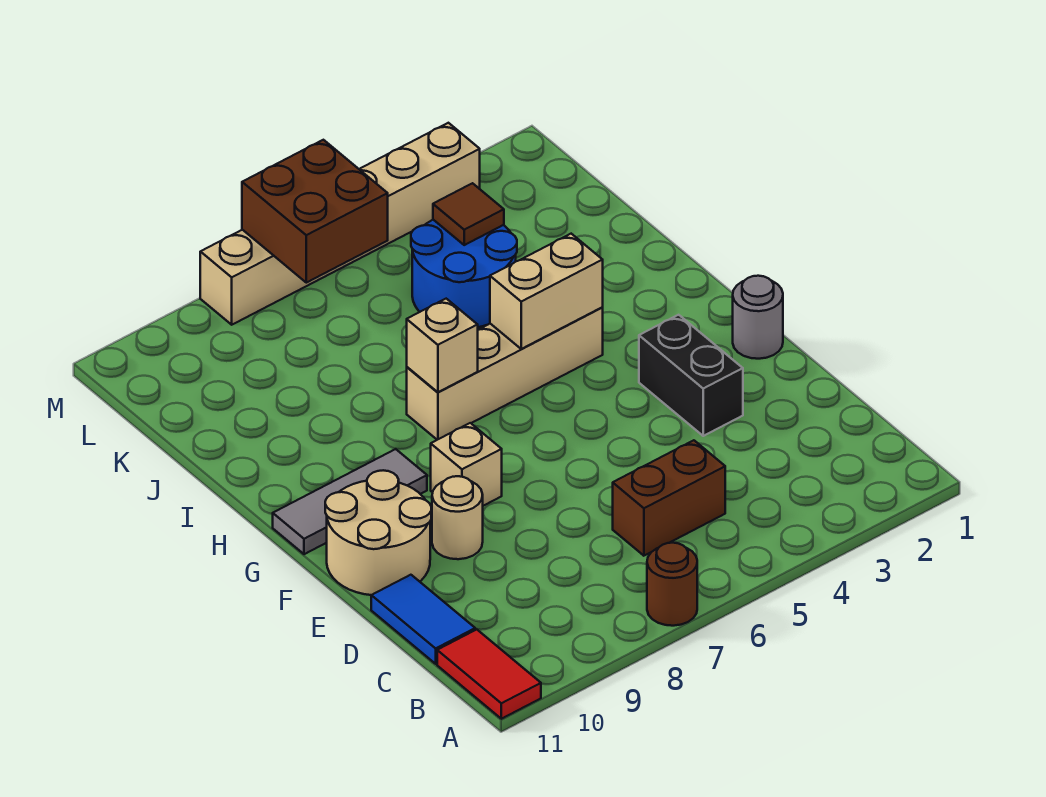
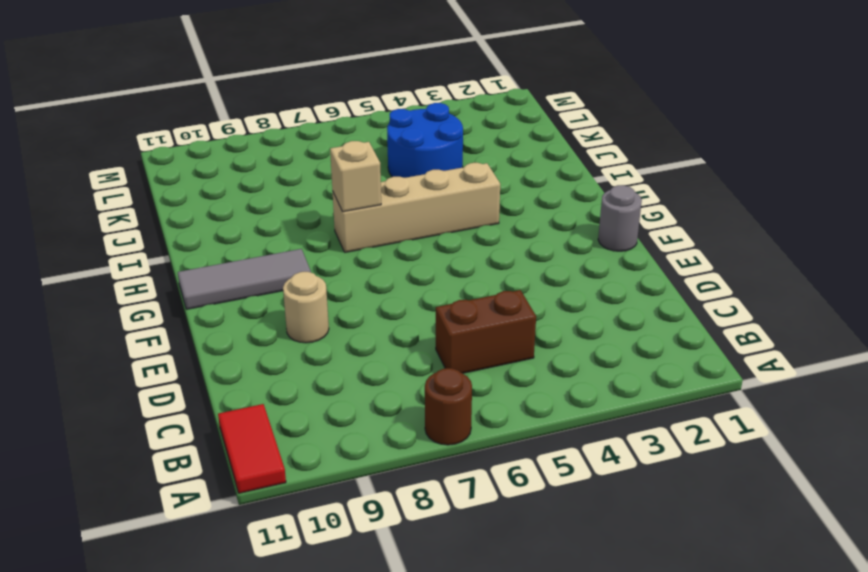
none -> blue 1x2 tile [371,575,475,664]
none -> black 1x2 brick [639,315,743,436]
none -> tan 2x2 round brick [325,470,431,595]

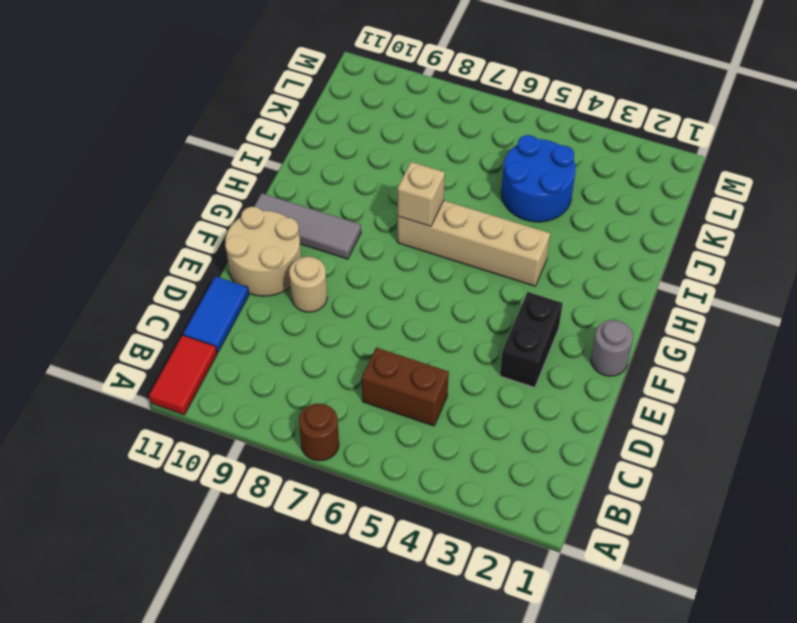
none -> tan 1x1 brick [431,423,502,506]
none -> tan 1x6 brick [200,123,480,325]
none -> tan 1x2 brick [490,234,603,349]

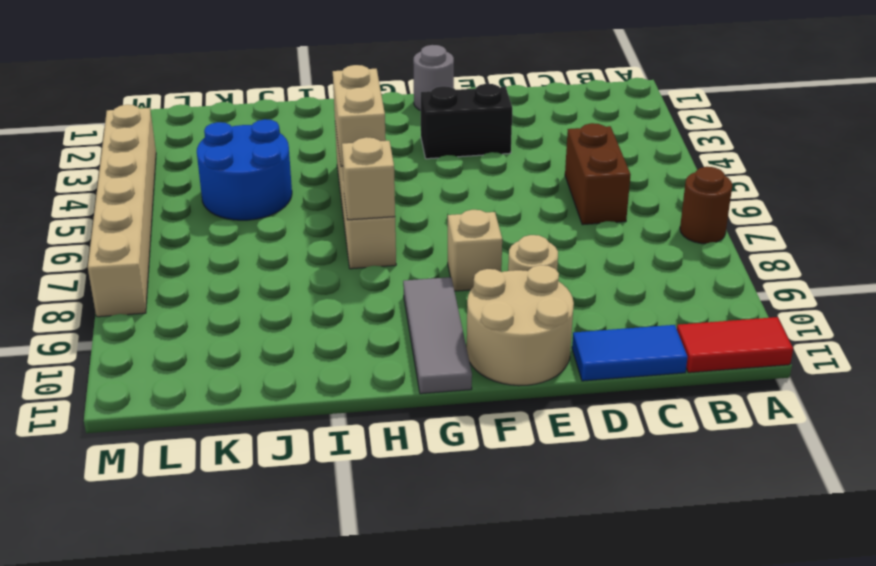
none -> brown 1x1 tile [433,183,504,245]
none -> brown 2x2 brick [242,140,388,283]

